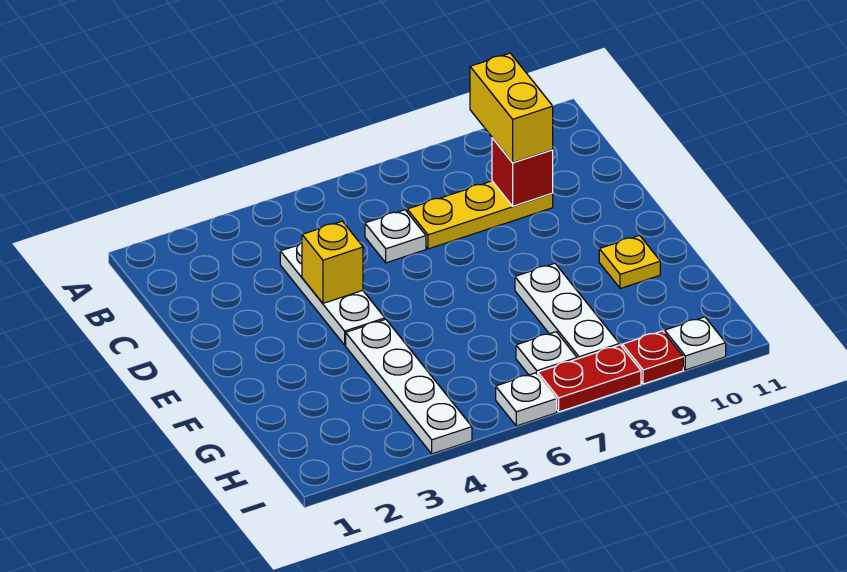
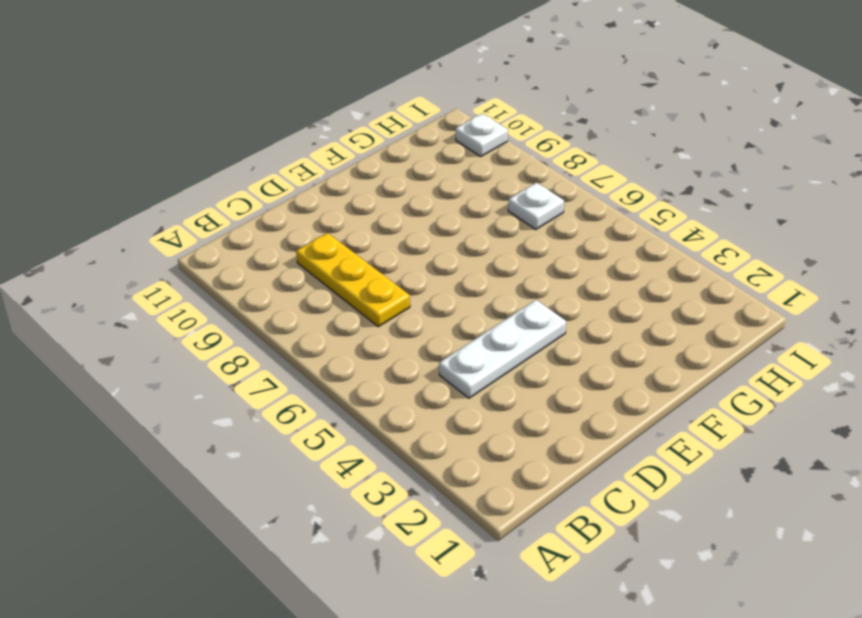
none -> white 1x1 plate [365,210,426,263]
none -> white 1x4 plate [346,319,472,454]
none -> white 1x3 plate [515,263,619,359]

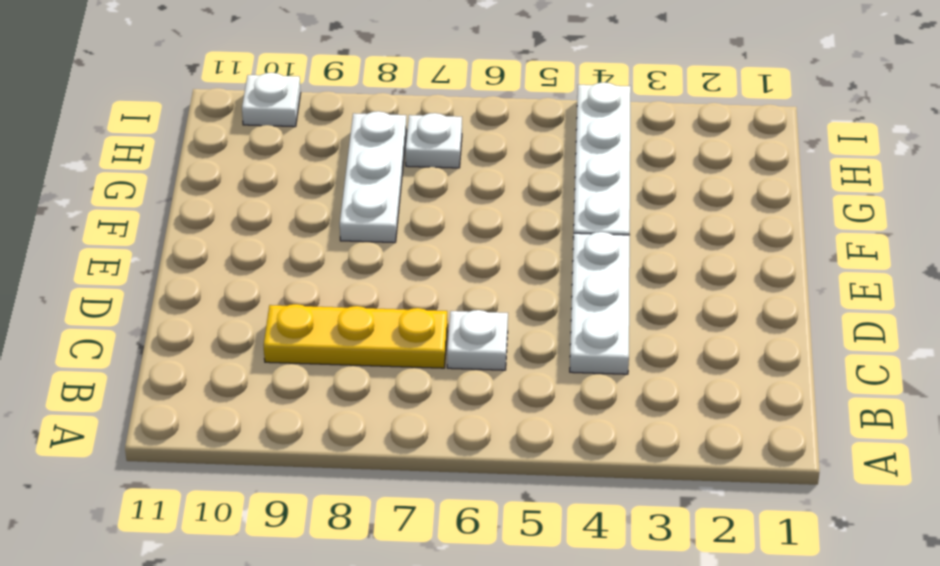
none -> yellow 1x1 plate [599,235,660,289]
none -> white 1x1 plate [496,373,557,426]
none -> red 1x2 plate [538,345,641,412]

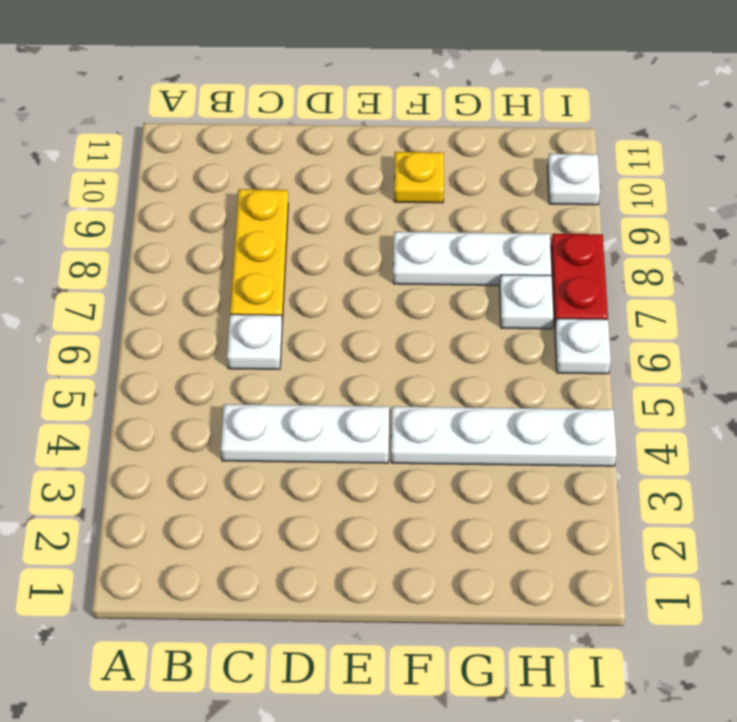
none -> red 1x1 plate [622,331,683,384]
none -> red 1x1 brick [492,138,553,206]
none -> yellow 1x1 brick [302,221,363,303]

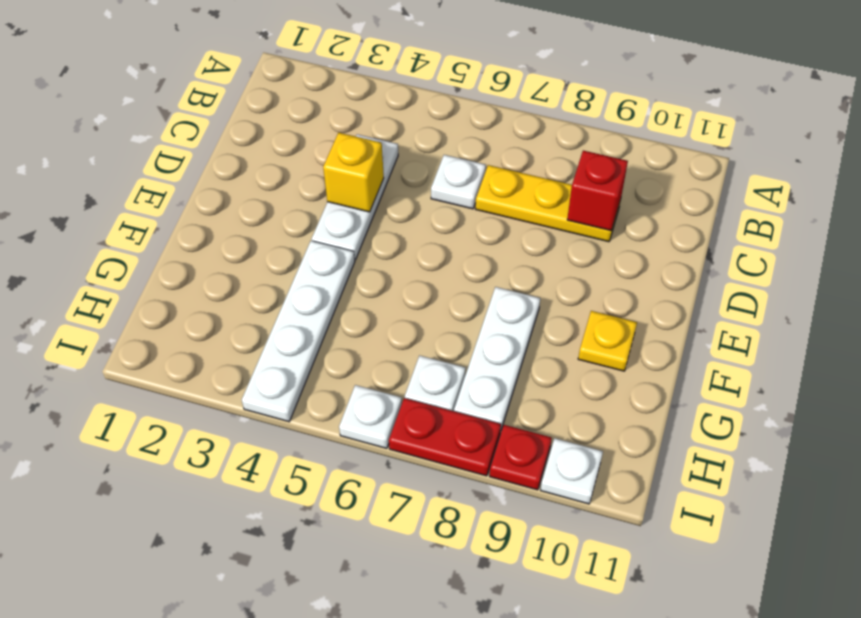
none -> yellow 1x2 brick [470,53,553,163]

